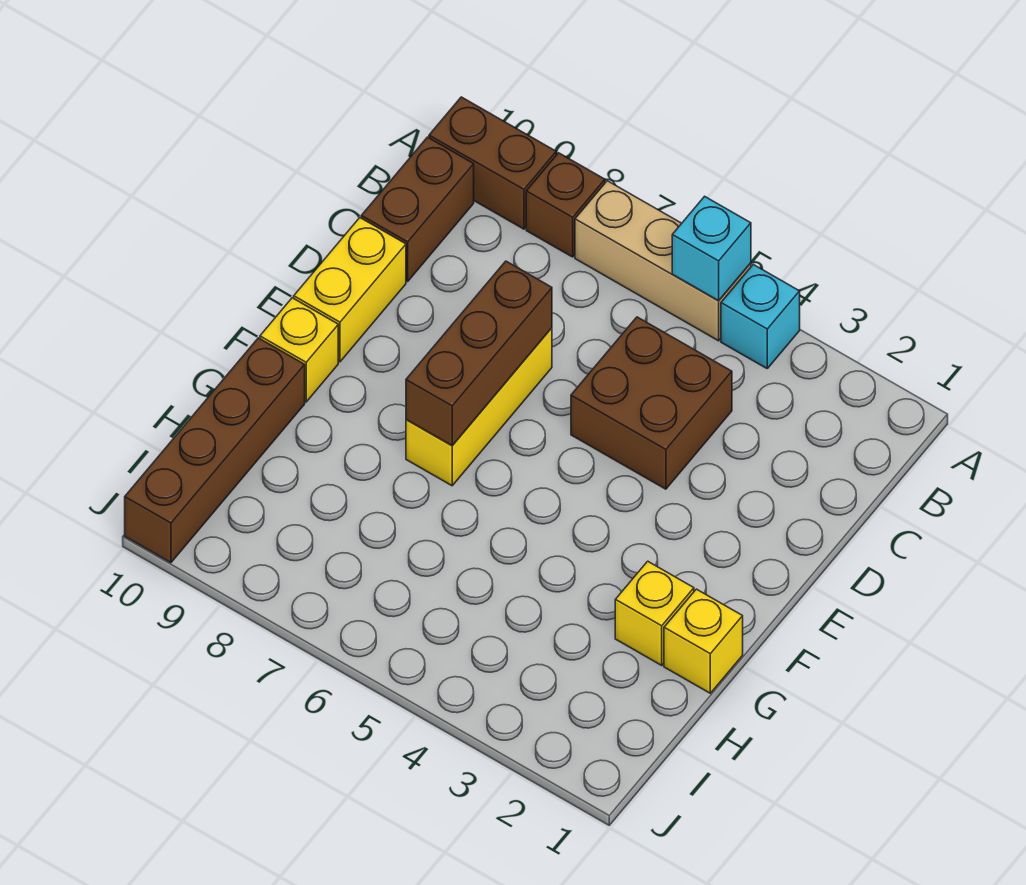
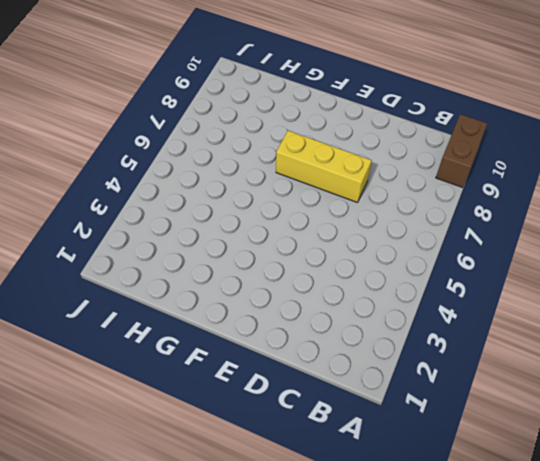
none -> cyan 1x1 brick [721,265,800,368]
none -> tan 1x3 brick [575,181,751,341]
none -> brown 1x1 brick [526,153,605,257]

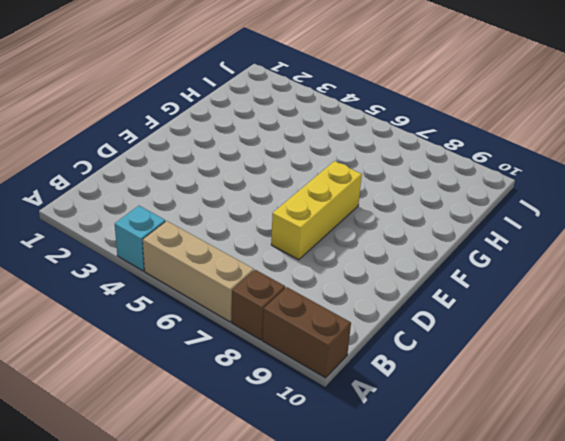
none -> brown 1x2 brick [361,137,474,281]
none -> brown 2x2 brick [571,317,732,489]
none -> yellow 1x2 brick [294,218,406,362]

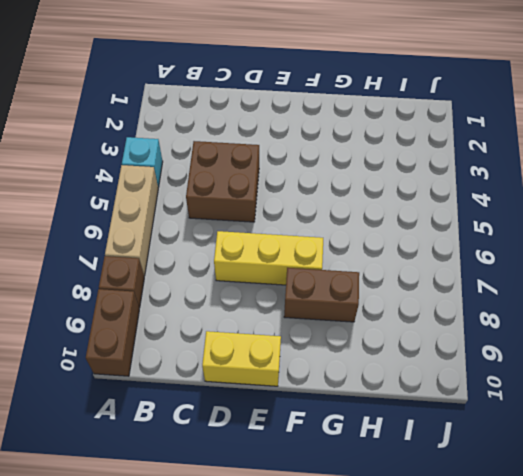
brown 1x2 brick [284,268,359,322] -> brown 1x2 brick moved to [361,137,474,281]
none -> yellow 1x1 brick [260,298,338,402]
none -> yellow 1x1 brick [664,589,743,693]
none -> yellow 1x1 brick [615,561,694,665]

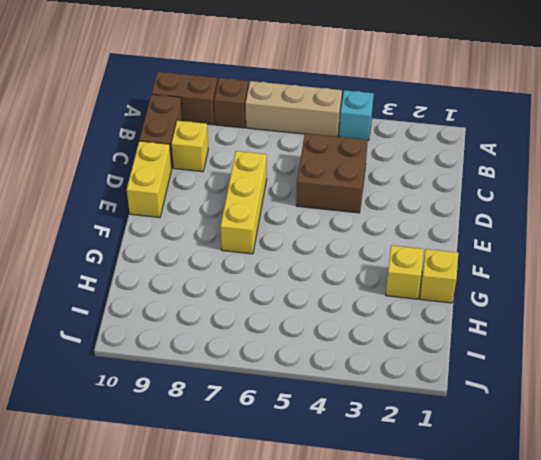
yellow 1x1 brick [171,121,208,172] -> yellow 1x1 brick moved to [260,298,338,402]
none -> brown 1x4 brick [125,338,305,563]
none -> cyan 1x1 brick [672,196,751,301]
none -> brown 1x3 brick [406,261,552,446]

